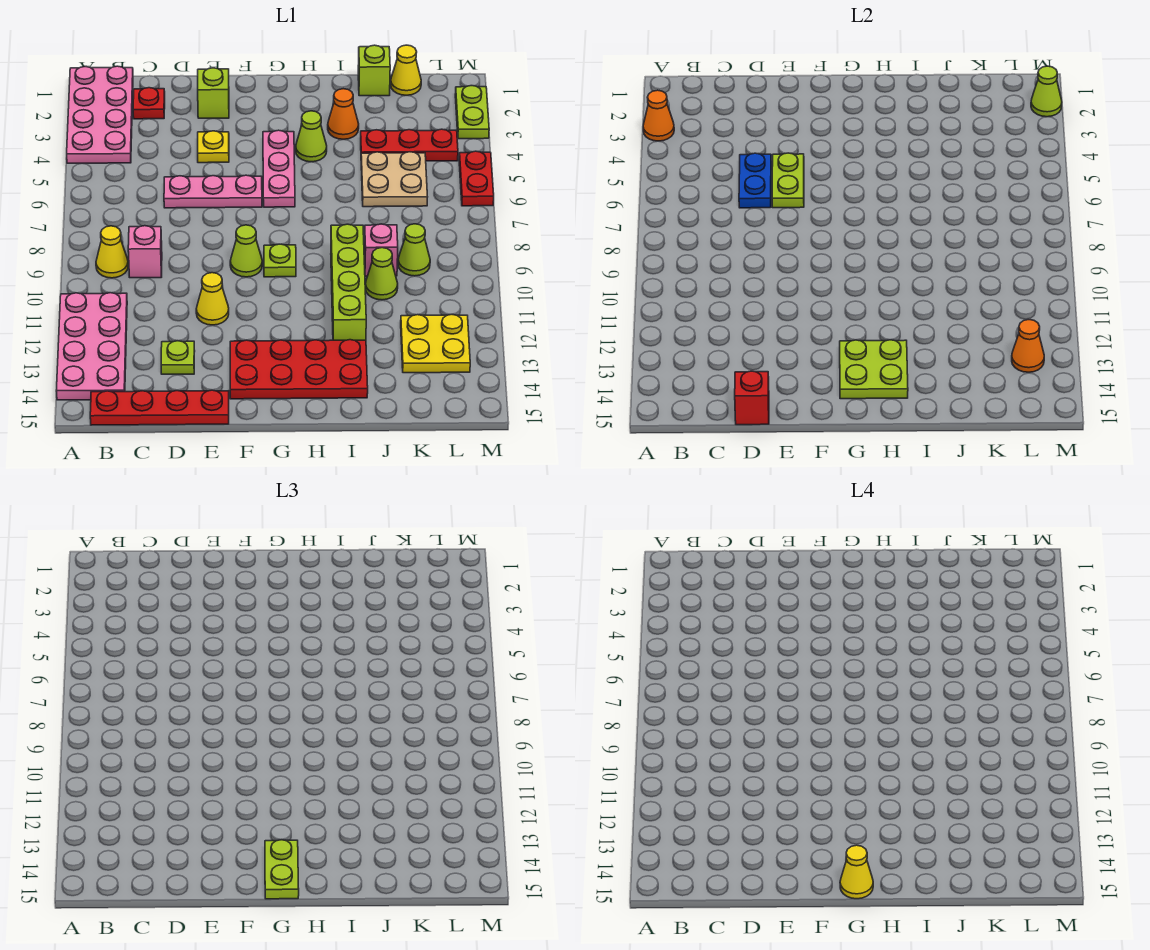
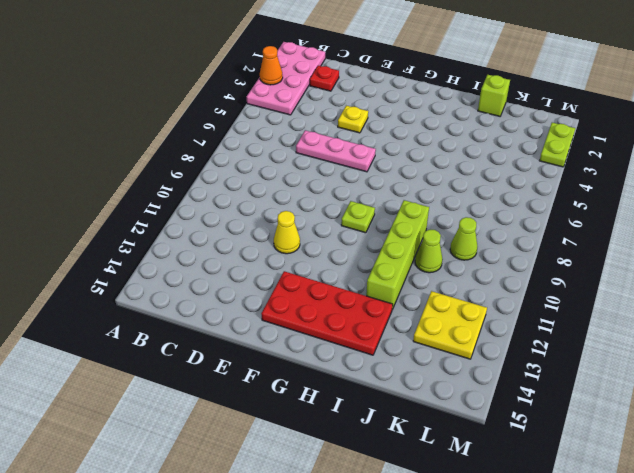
none -> pink 2x4 plate [56,293,127,400]
none -> yellow 1x1 cone [96,226,128,278]
none -> red 1x4 plate [90,390,229,425]
none -> pink 1x1 brick [128,226,162,278]

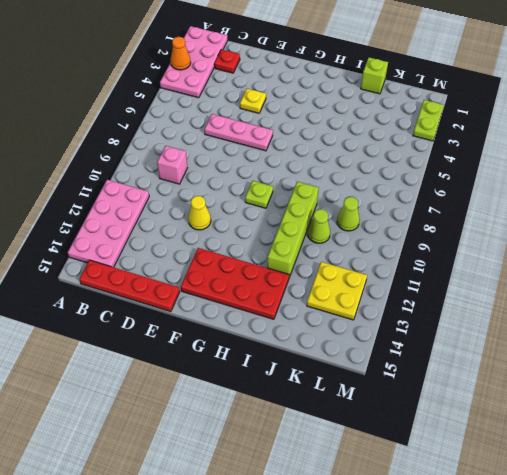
none -> yellow 1x1 cone [96,226,128,278]
none -> lime 1x1 plate [161,341,195,374]
none -> lime 1x1 brick [198,68,229,118]
none -> lime 1x1 cone [230,225,262,277]

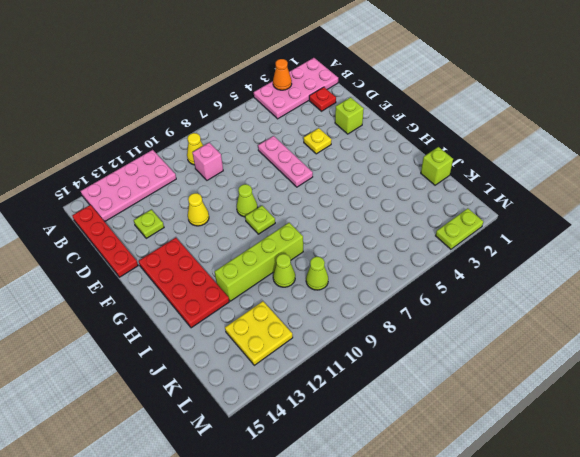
none -> pink 1x3 plate [263,130,295,207]
none -> lime 1x1 cone [296,111,327,162]
none -> orange 1x1 cone [328,89,359,139]
none -> red 1x3 plate [361,129,458,161]

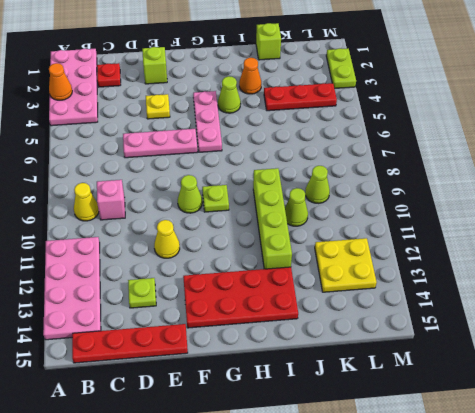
none -> tan 2x2 plate [361,152,427,207]
none -> pink 1x1 brick [364,224,398,276]
none -> yellow 1x1 cone [391,45,421,95]
none -> red 1x2 plate [459,151,494,206]

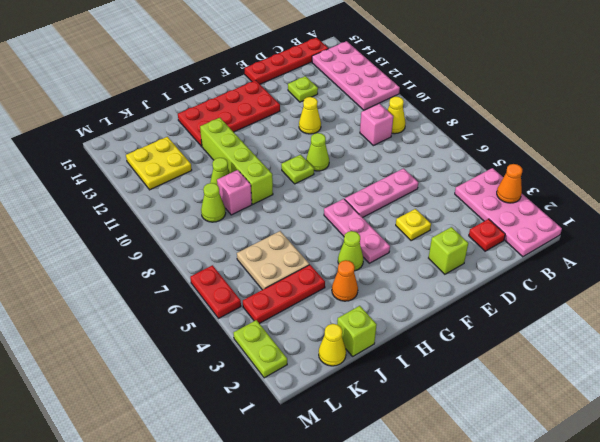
none -> blue 1x2 plate [739,153,771,208]
none -> red 1x1 brick [735,371,769,425]
none -> lime 1x2 plate [772,153,804,208]
none -> lime 2x2 plate [840,340,908,399]

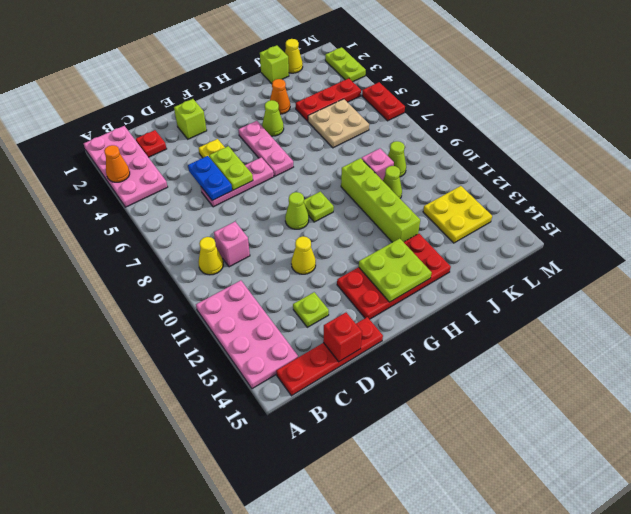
none -> orange 1x1 cone [1012,320,1044,372]
none -> lime 1x1 cone [1031,66,1062,117]
none -> lime 1x2 plate [265,840,299,899]
none -> yellow 1x1 cone [840,845,873,899]

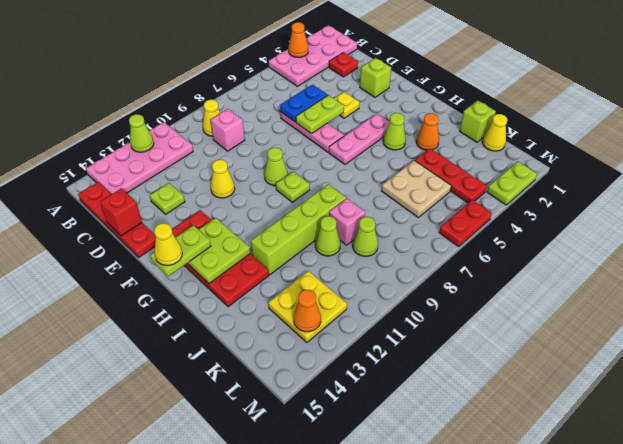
lime 1x1 cone [129,114,154,152] -> lime 1x1 cone moved to [1031,66,1062,117]

